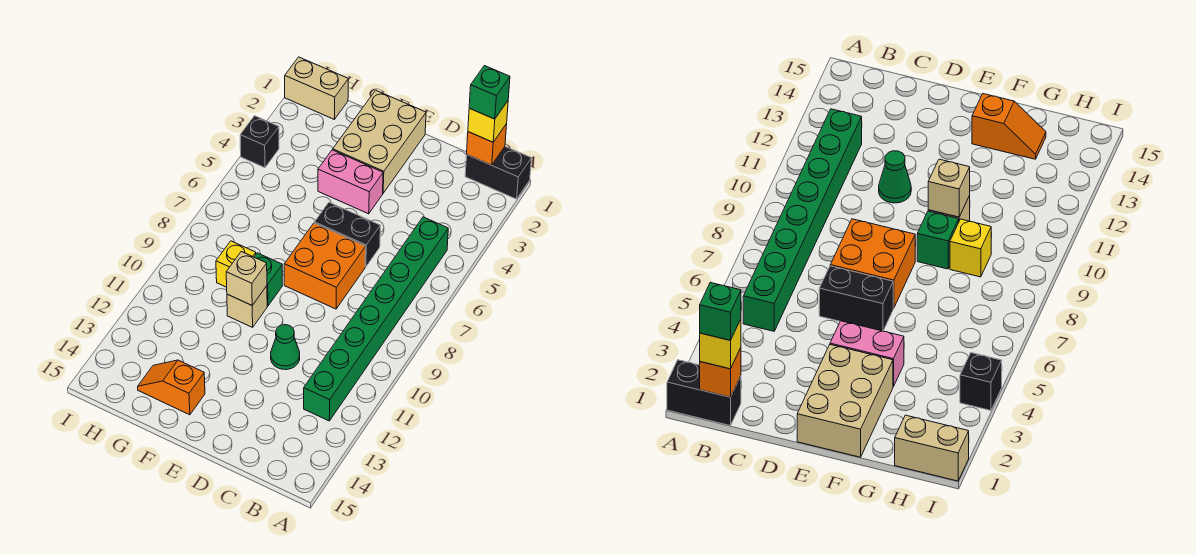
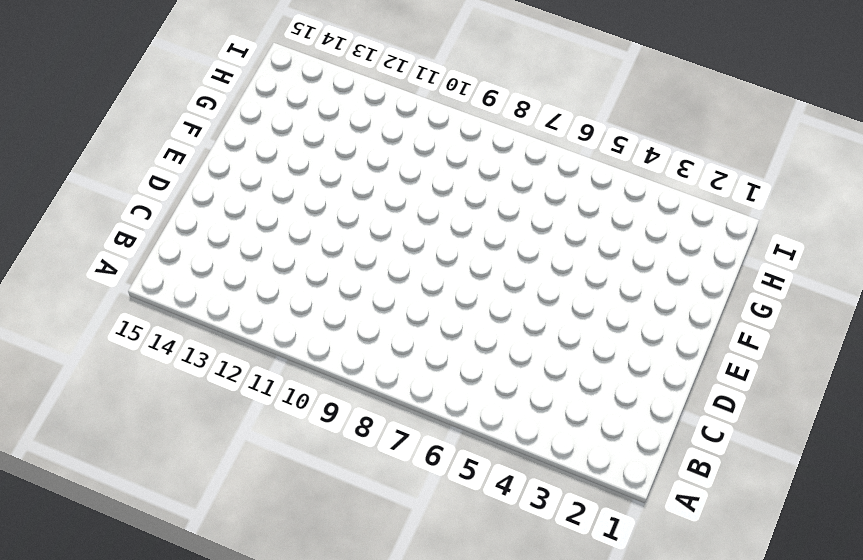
none -> black 1x2 brick [465,146,532,199]
none -> green 1x8 brick [304,217,448,421]
none -> black 1x2 brick [315,203,380,267]

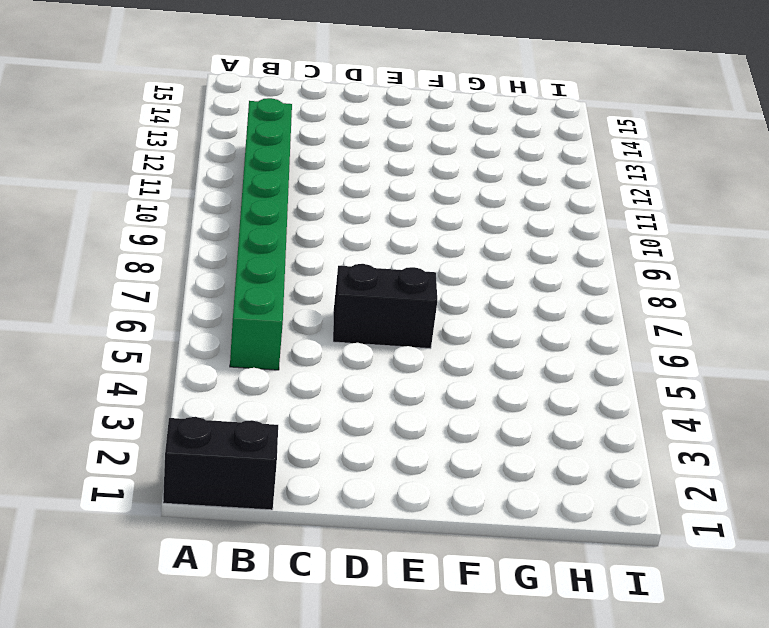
none -> orange 2x2 brick [284,223,366,309]
none -> green 1x1 cone [271,325,300,370]
none -> tan 2x3 brick [333,90,426,193]

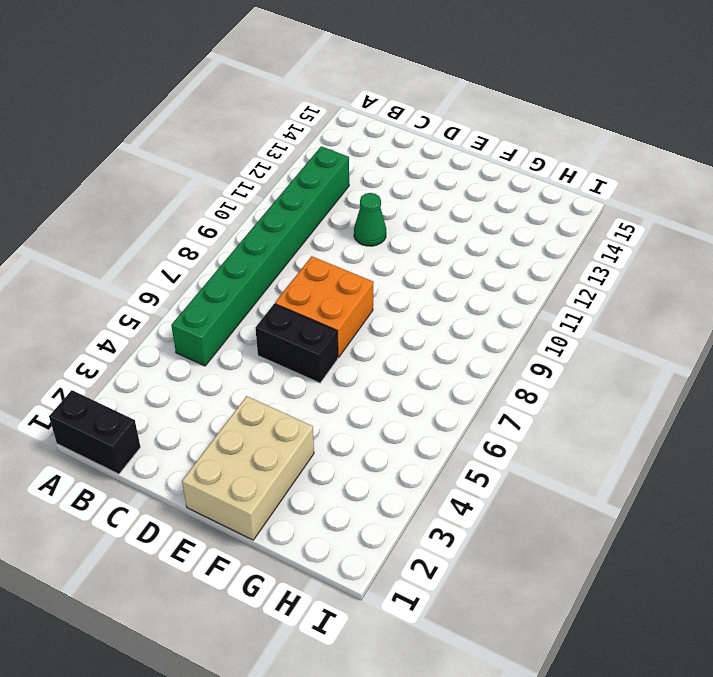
none -> pink 1x2 brick [318,150,383,214]
none -> green 1x1 brick [254,253,282,306]
none -> tan 1x1 brick [227,286,267,327]

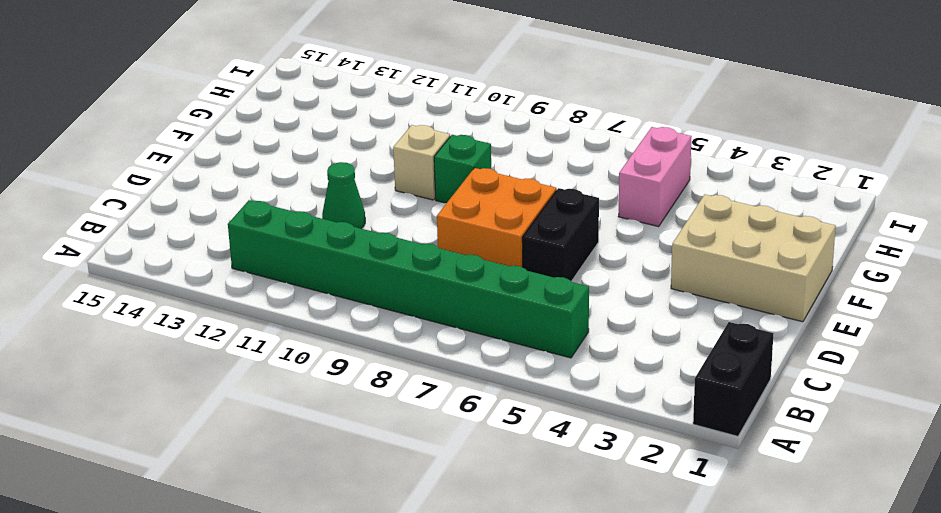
pink 1x2 brick [618,127,692,227] -> pink 1x2 brick moved to [318,150,383,214]
none -> orange 1x2 slope [138,360,205,415]
none -> yellow 1x1 brick [216,241,256,287]
none -> tan 1x2 brick [285,57,348,119]

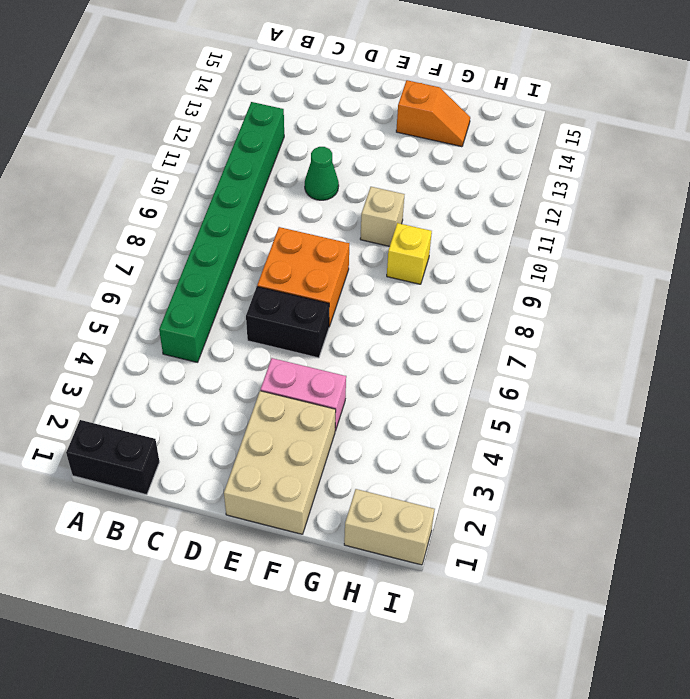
none -> green 1x1 brick [254,253,282,306]
none -> black 1x1 brick [240,116,279,168]
none -> orange 1x1 brick [467,124,507,165]

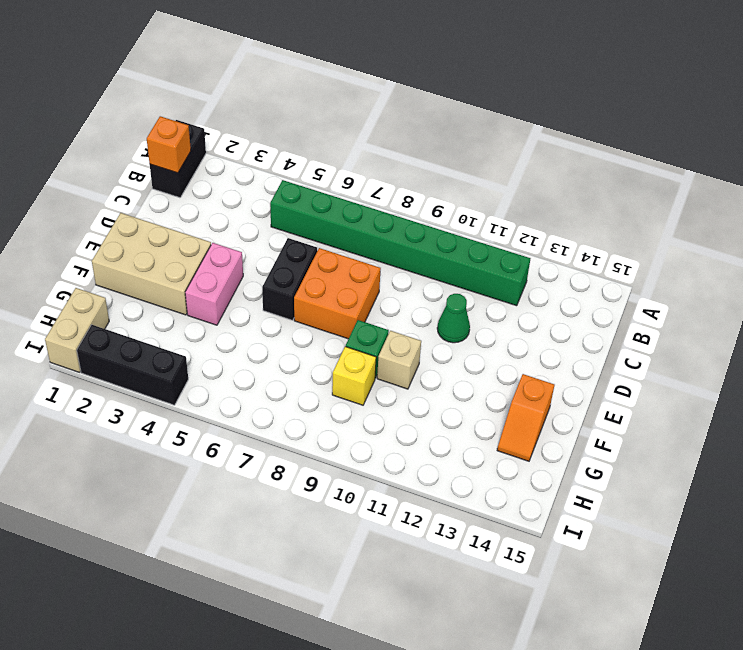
black 1x3 brick [77,325,188,405] -> black 1x1 brick [240,116,279,168]
none -> tan 1x1 brick [226,252,267,305]
none -> yellow 1x1 brick [468,101,508,142]
none -> green 1x1 brick [469,66,510,119]

